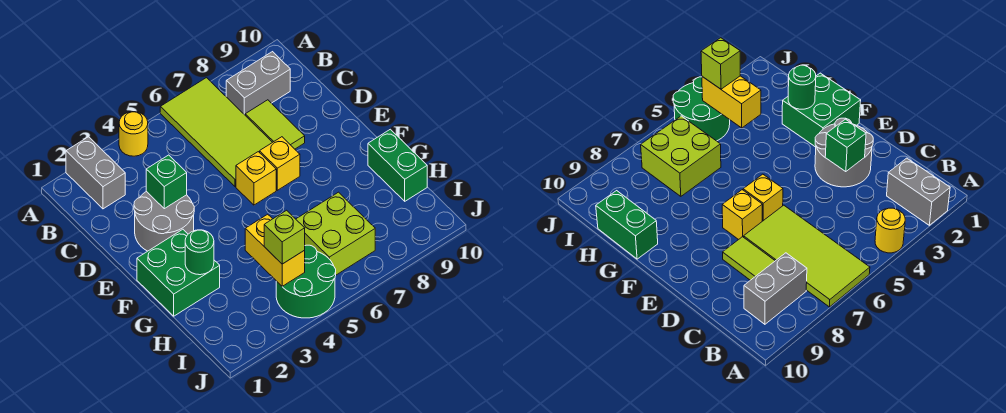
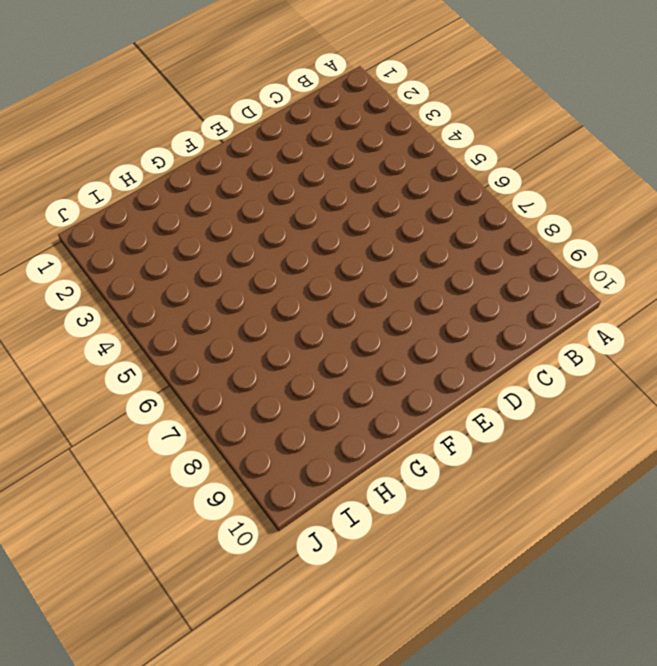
none -> grey 1x2 brick [66,137,125,209]
none -> yellow 1x1 round brick [119,112,148,156]
none -> lime 2x4 tile [160,78,272,187]

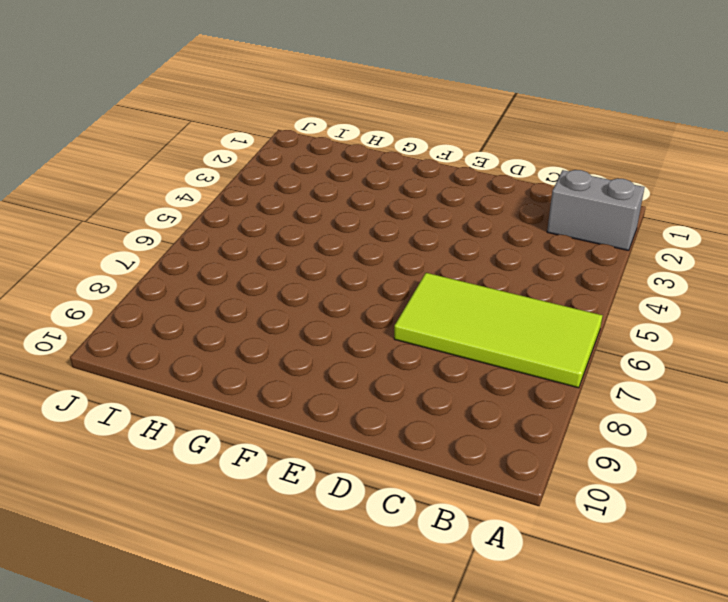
none -> yellow 1x1 round brick [119,112,148,156]
none -> grey 1x2 brick [226,52,290,115]
none -> lime 1x2 tile [245,100,305,149]

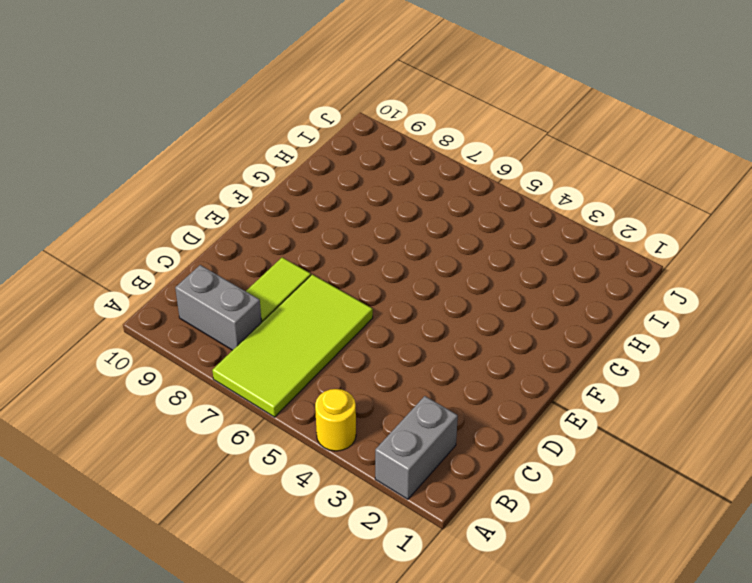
none -> grey 2x2 round brick [134,191,194,251]
none -> yellow 1x1 brick [236,152,276,205]
none -> yellow 1x1 brick [260,137,300,190]

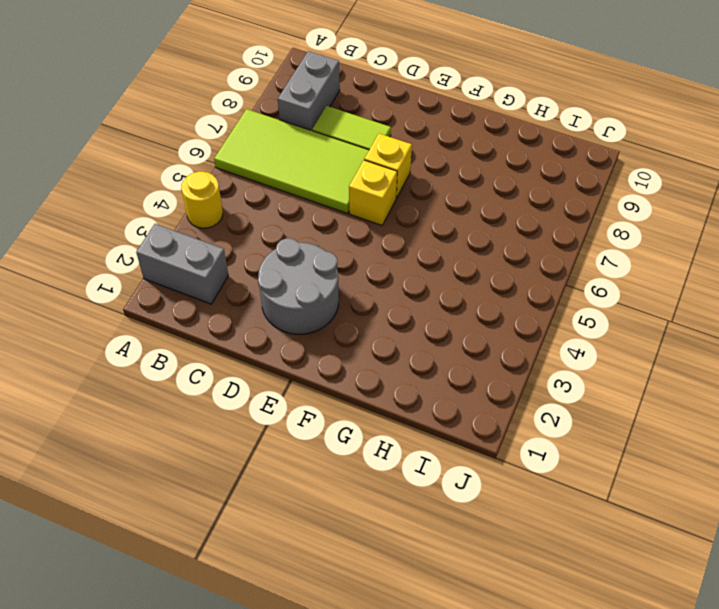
none -> green 2x2 brick [137,229,220,316]
none -> green 1x2 brick [368,129,427,201]
none -> lime 2x2 brick [296,192,375,275]

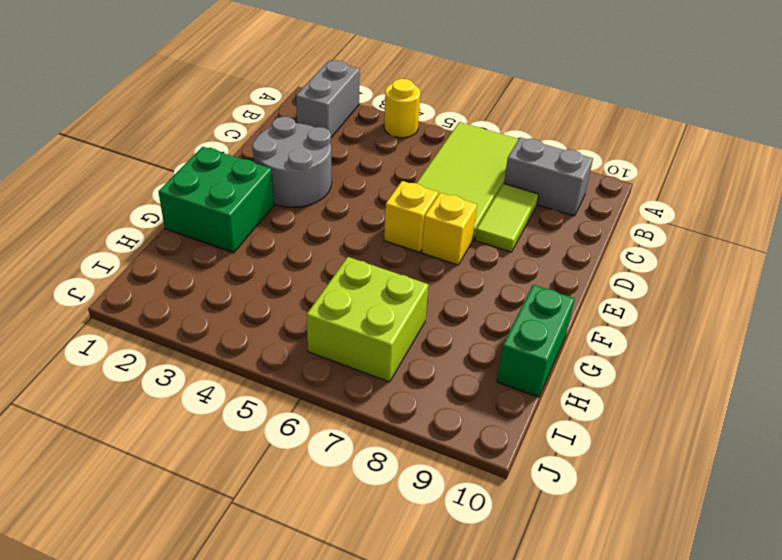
none -> green 2x2 round brick [276,245,336,318]
none -> green 1x1 brick [146,155,187,209]
none -> green 1x1 round brick [185,230,214,275]

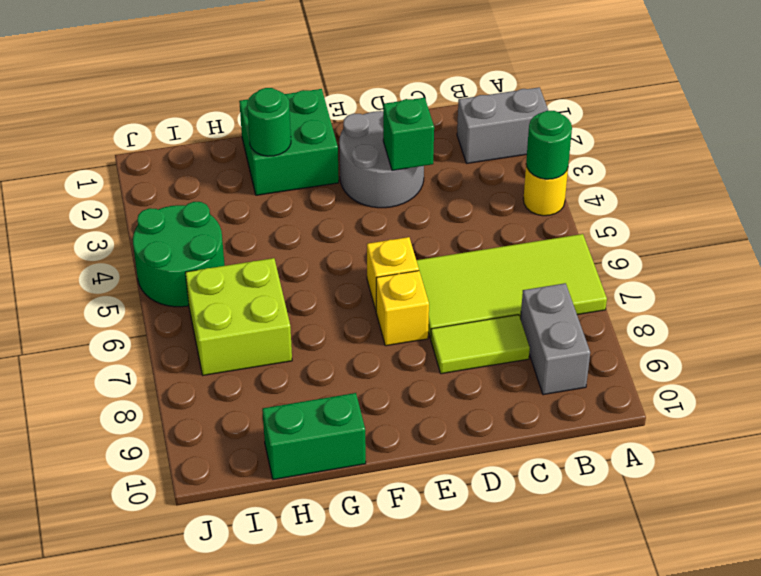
green 1x1 round brick [526,111,572,179] -> none
none -> yellow 1x2 brick [245,214,305,286]
none -> lime 1x1 brick [264,210,305,264]

